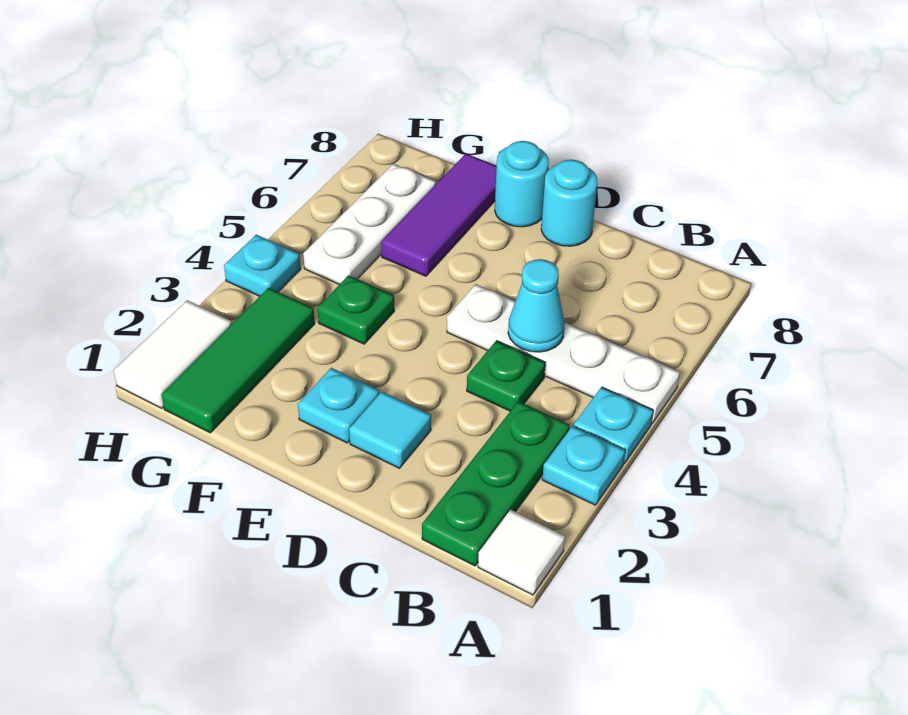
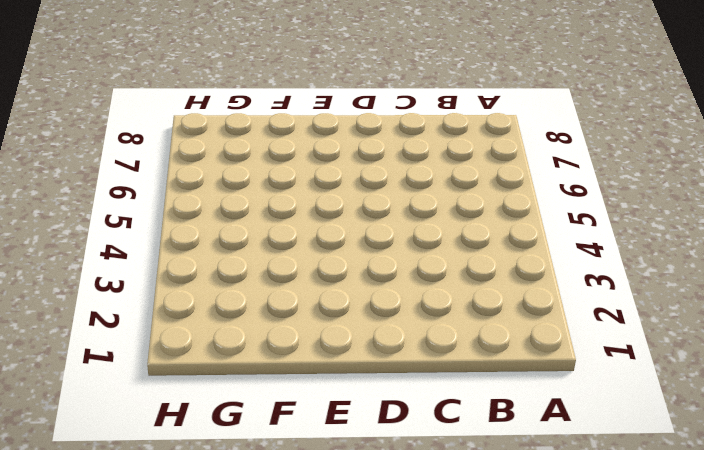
none -> white 1x1 tile [478,510,565,595]
none -> cyan 1x1 plate [542,426,625,505]
none -> cyan 1x1 plate [574,387,653,463]

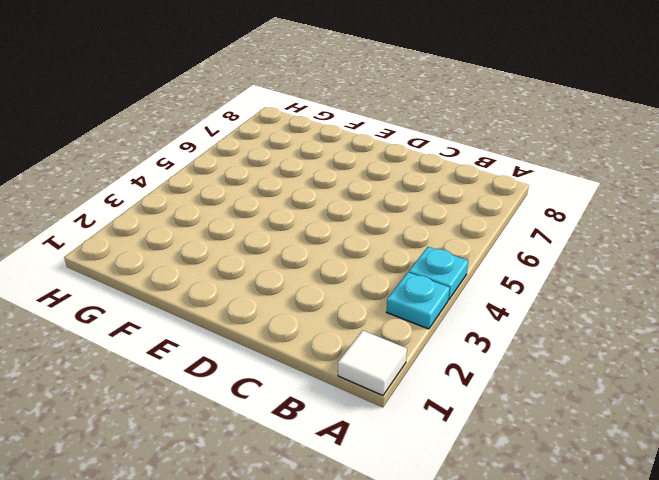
none -> white 1x4 plate [447,284,680,424]
none -> green 1x3 plate [422,401,570,566]
none -> green 1x1 plate [467,341,545,411]

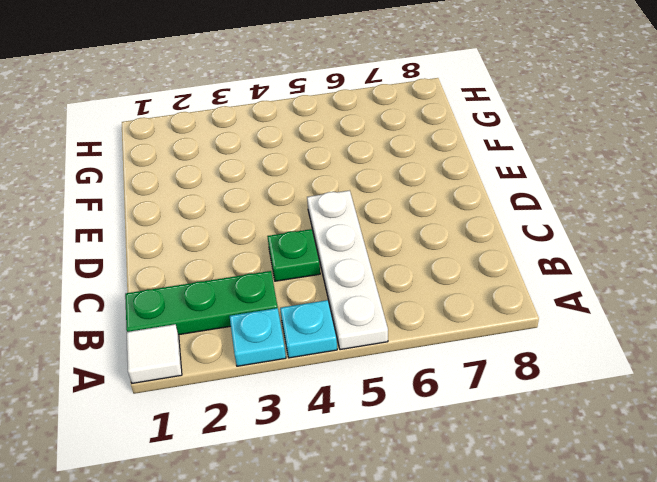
none -> cyan 1x1 tile [349,392,431,468]
none -> cyan 1x1 round brick [541,160,597,246]
none -> cyan 1x1 plate [298,368,379,443]

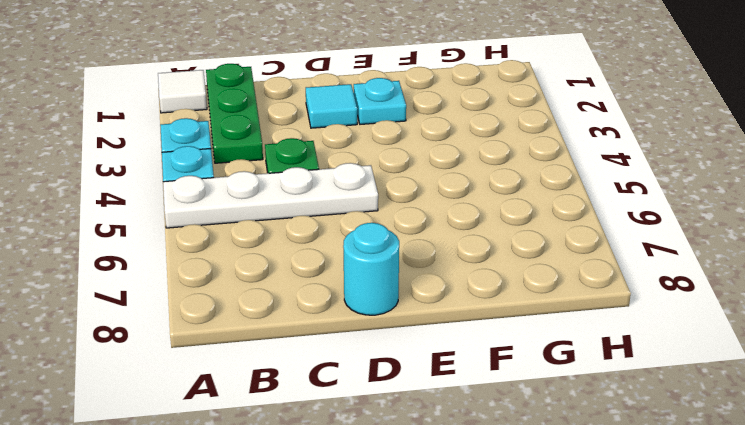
none -> cyan 1x1 round brick [495,141,549,227]
none -> green 1x1 plate [318,275,394,344]
none -> purple 1x3 tile [381,154,497,276]

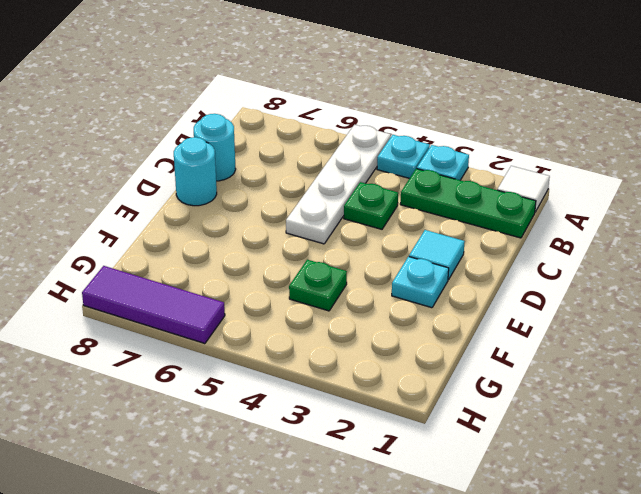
cyan 1x1 round brick [194,114,236,181] -> cyan 1x1 round brick moved to [495,141,549,227]
purple 1x3 tile [82,266,225,344] -> purple 1x3 tile moved to [381,154,497,276]
none -> green 1x3 tile [162,288,315,433]
none -> white 1x3 plate [303,164,436,285]
none -> white 1x2 tile [114,300,232,408]

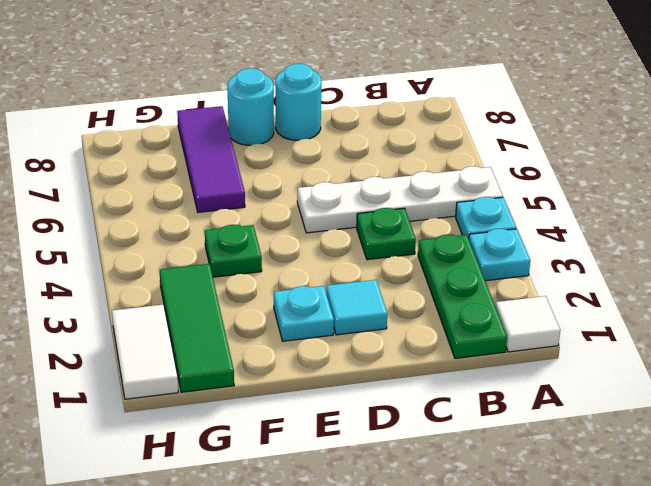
none -> white 1x3 plate [303,164,436,285]
none -> cyan 1x1 plate [224,235,301,296]
none -> cyan 1x1 cone [508,259,565,352]

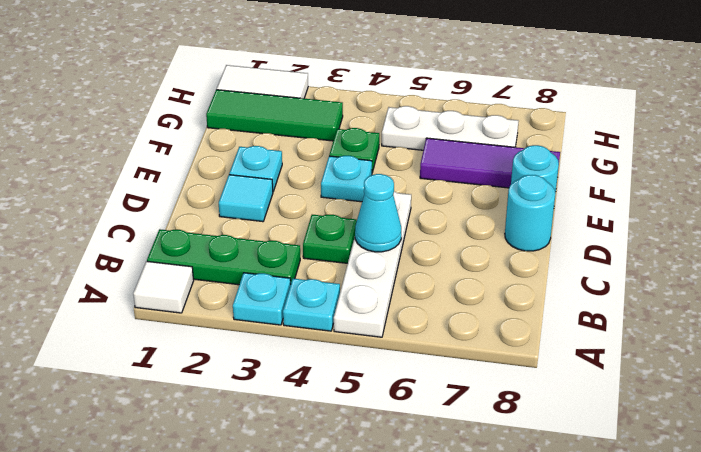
cyan 1x1 plate [321,156,372,202] -> cyan 1x1 plate moved to [224,235,301,296]

